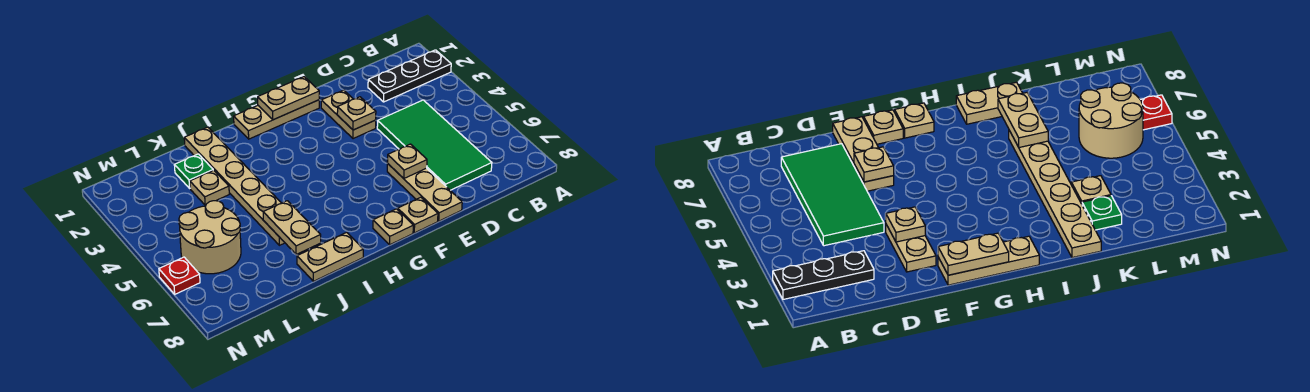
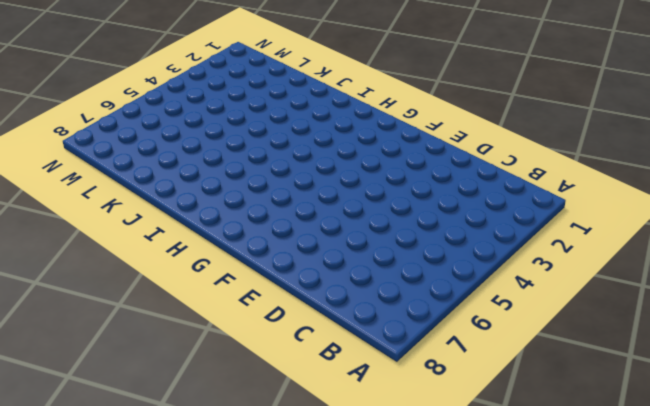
none -> black 1x3 plate [368,50,451,102]
none -> green 2x4 tile [377,100,492,190]
none -> tan 1x2 plate [321,90,376,139]

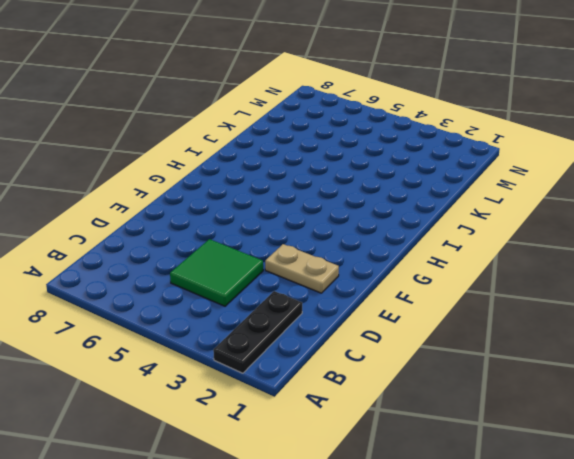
green 2x2 tile [170,239,263,306] -> green 2x4 tile [377,100,492,190]
none -> tan 1x3 plate [387,163,462,221]
none -> tan 1x3 plate [234,100,319,139]
none -> tan 1x1 plate [398,197,438,233]

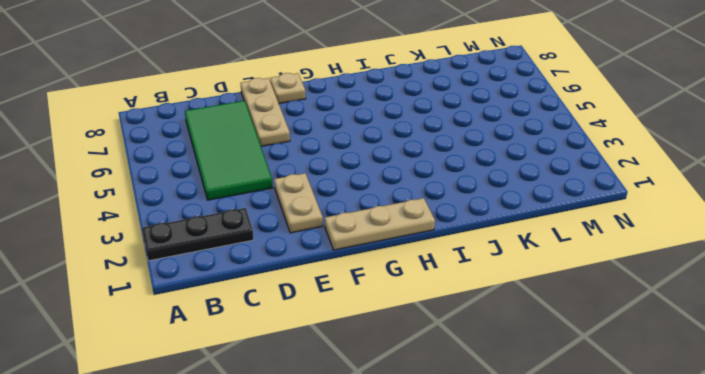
none -> tan 1x1 plate [373,209,413,245]
none -> tan 1x2 plate [297,232,363,281]
none -> tan 1x6 plate [184,127,285,245]

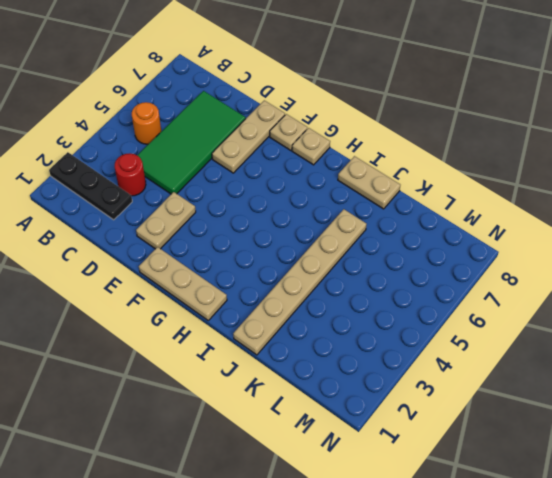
orange 1x1 round brick [132,102,161,144] -> none
red 1x1 round brick [115,153,146,196] -> none
none -> green 1x1 plate [174,154,213,188]
none -> tan 1x1 plate [190,170,229,205]
none -> tan 2x2 round brick [179,201,241,274]

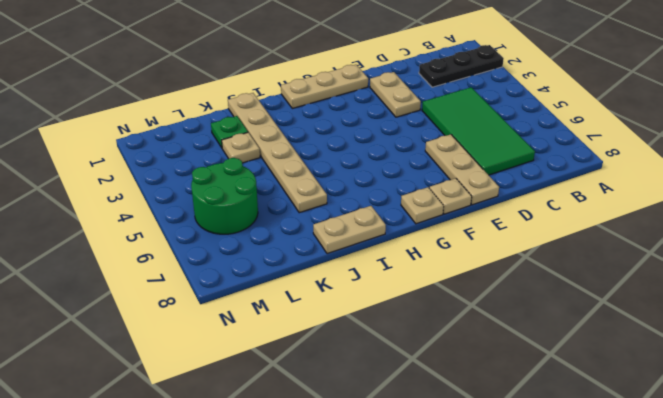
green 2x2 round brick [191,158,258,234] -> tan 2x2 round brick [179,201,241,274]
none -> red 1x1 plate [159,257,200,294]
none -> tan 1x1 plate [337,97,376,130]
none -> tan 1x1 plate [387,144,427,178]

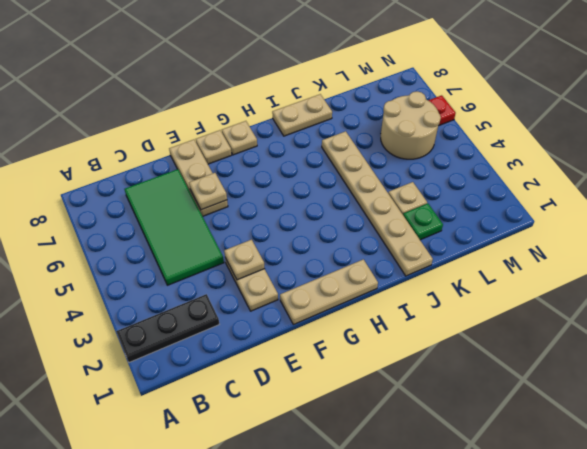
none -> tan 1x2 plate [258,77,319,120]
none -> tan 1x2 plate [263,201,321,254]

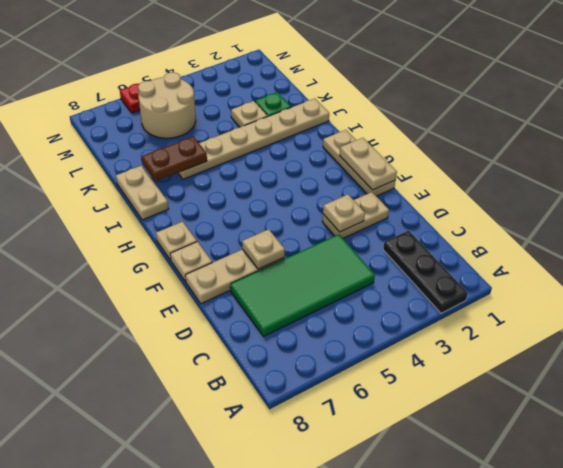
brown 1x2 plate [142,137,207,182] -> tan 1x2 plate [263,201,321,254]

